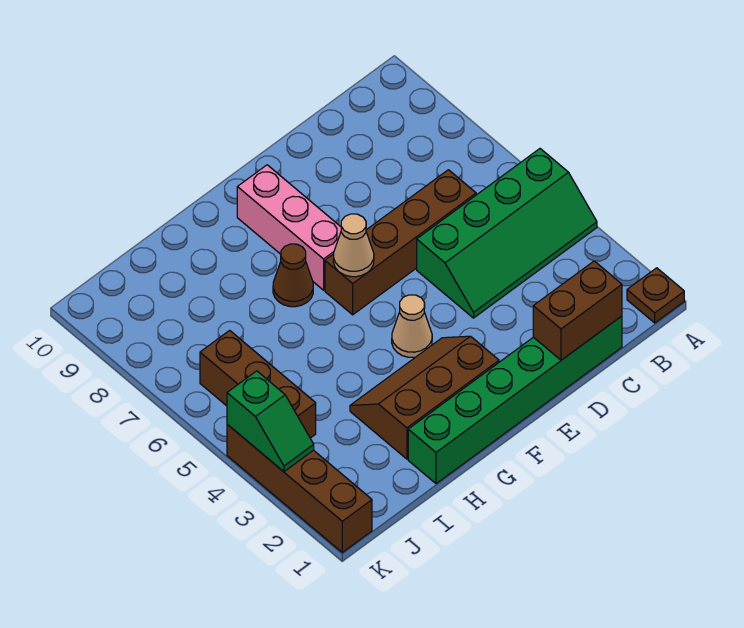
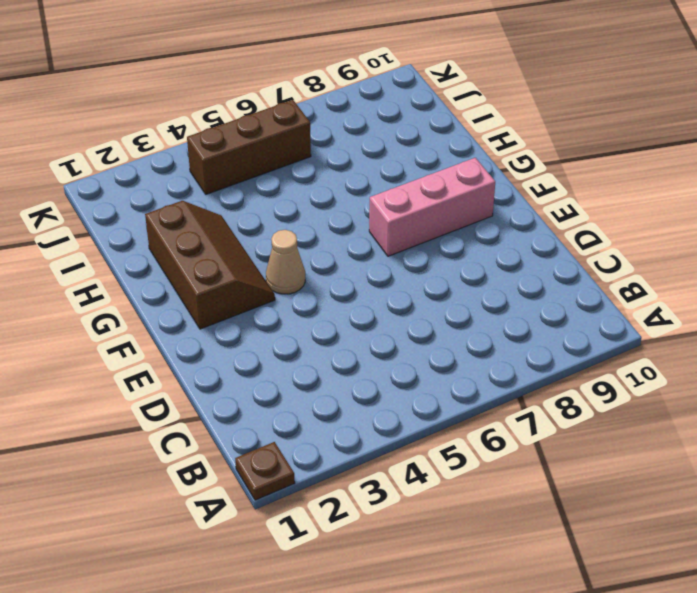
none -> green 2x4 slope [417,149,597,318]
none -> green 1x6 brick [408,316,622,484]
none -> brown 1x4 brick [325,170,476,315]

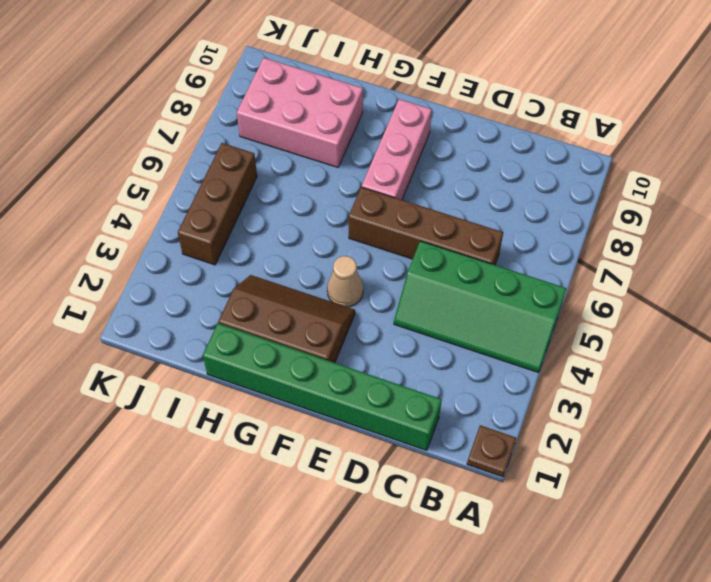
pink 2x3 brick [237,58,363,167] -> none
none -> brown 1x1 cone [273,244,313,307]
none -> brown 1x4 brick [227,424,372,552]
none -> brown 1x2 brick [533,261,622,360]

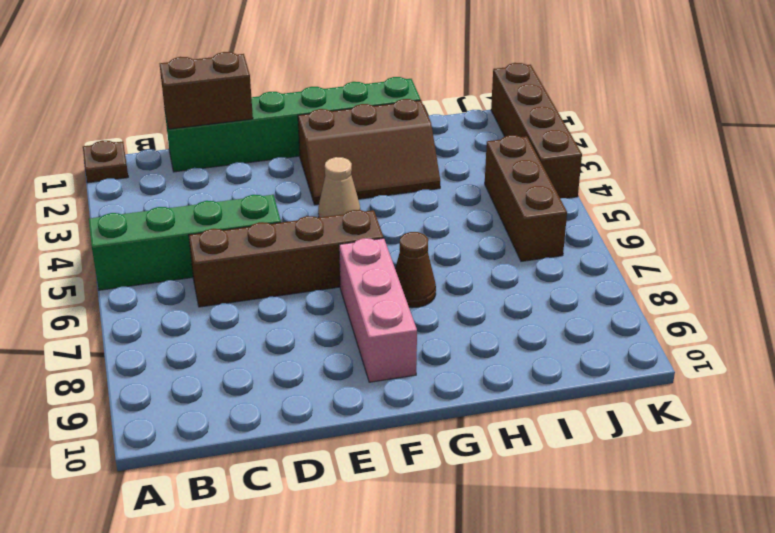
none -> tan 1x1 cone [333,214,374,277]
none -> green 1x2 slope [227,371,314,472]

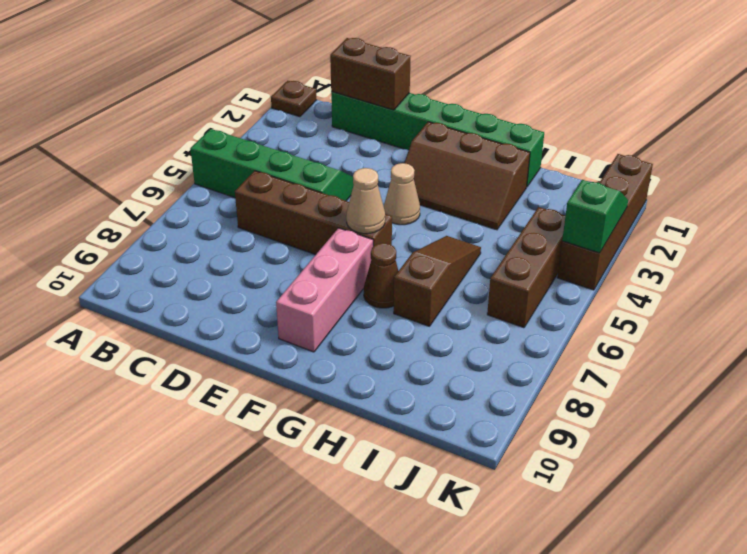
brown 1x3 slope [394,236,481,326] -> none

